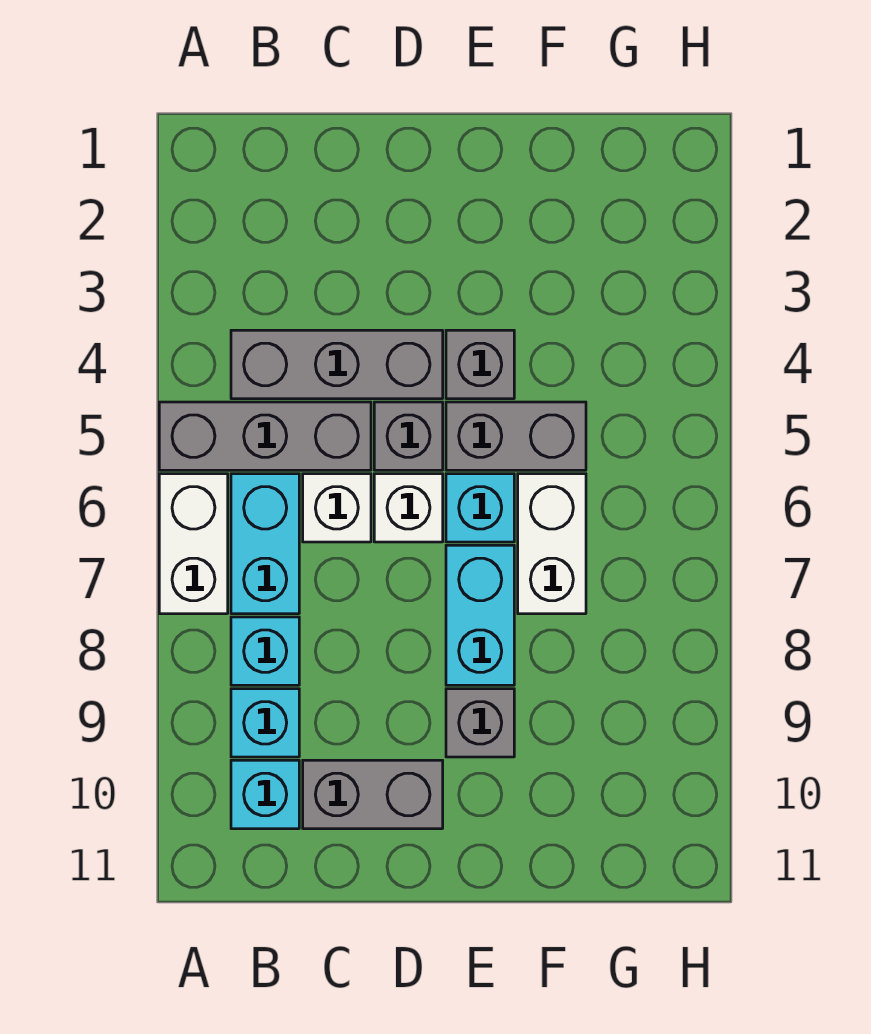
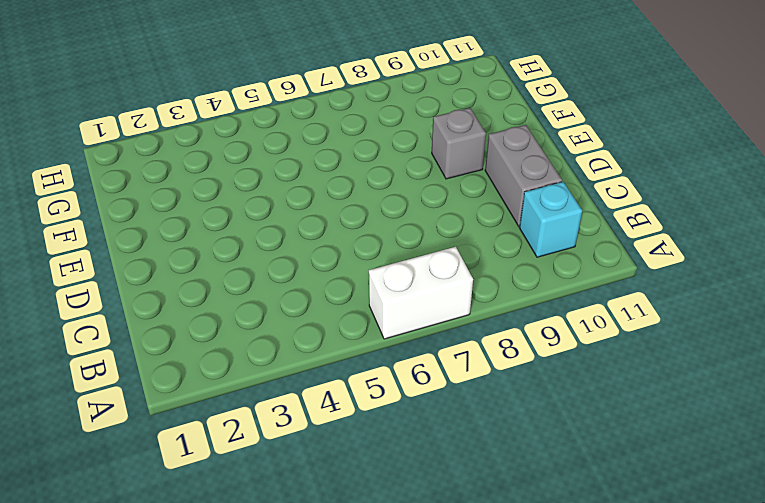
none -> grey 1x3 brick [159,402,371,470]
none -> grey 1x3 brick [231,330,443,399]
none -> cyan 1x2 brick [231,474,299,614]

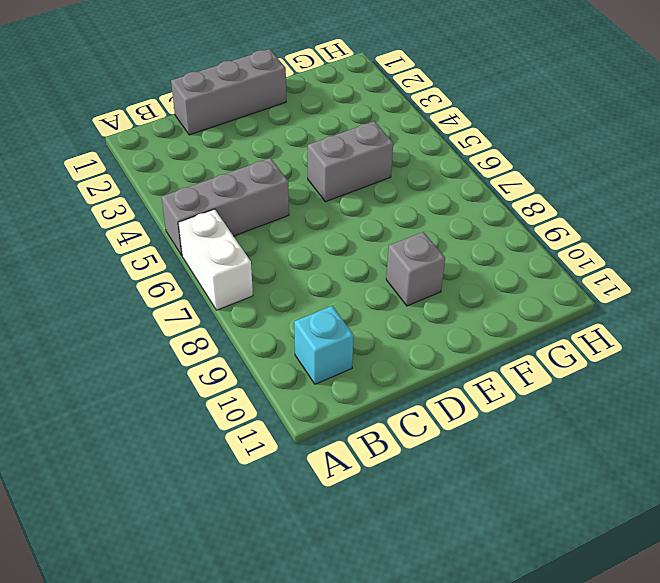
grey 1x3 brick [171,49,286,135] -> grey 1x3 brick moved to [231,330,443,399]
none -> cyan 1x2 brick [231,474,299,614]
none -> cyan 1x1 brick [231,617,299,685]
none -> cyan 1x1 brick [231,689,299,757]

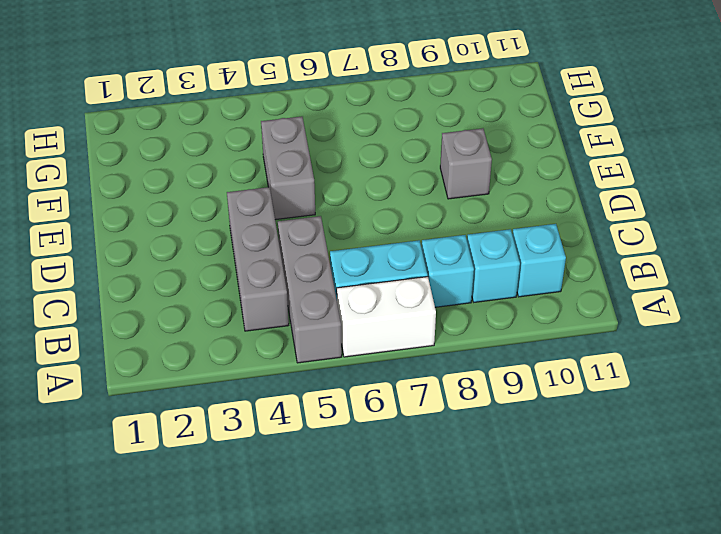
none -> white 1x1 brick [303,474,371,542]
none -> grey 1x2 brick [303,760,443,829]
none -> grey 1x1 brick [374,402,443,470]

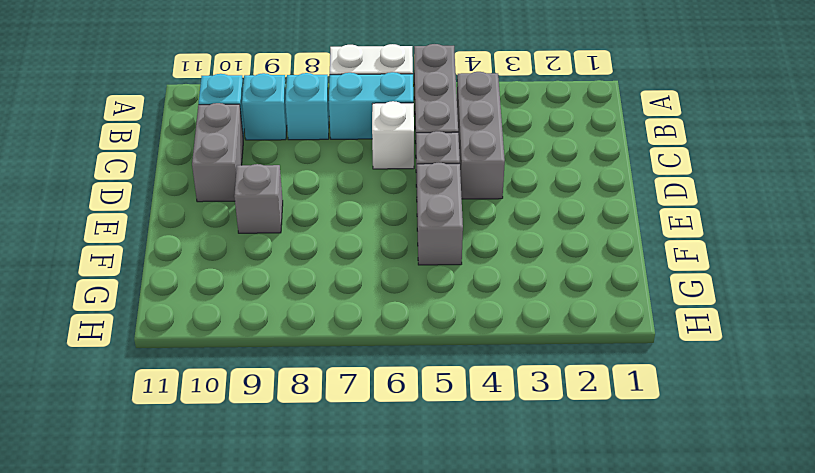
none -> white 1x1 brick [374,474,443,542]
none -> grey 1x1 brick [446,330,514,399]
none -> cyan 1x1 brick [446,474,514,542]

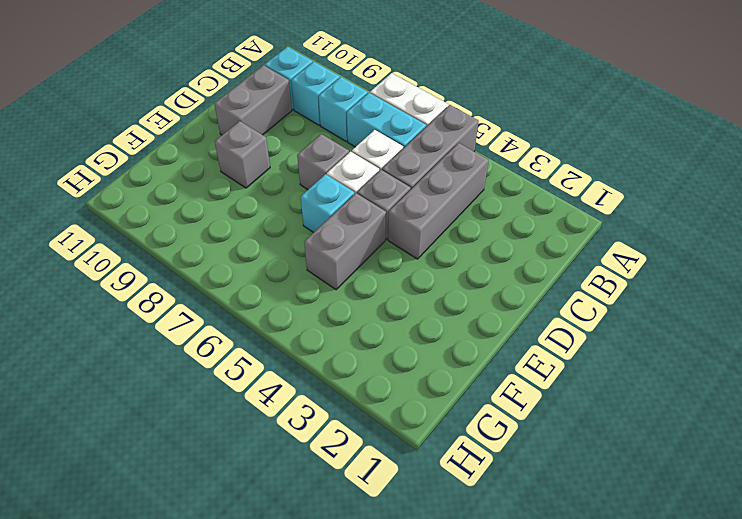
grey 1x1 brick [297,134,349,190] -> grey 1x1 brick moved to [446,330,514,399]
none -> cyan 1x2 brick [446,545,514,685]
none -> white 1x2 brick [518,474,586,614]

